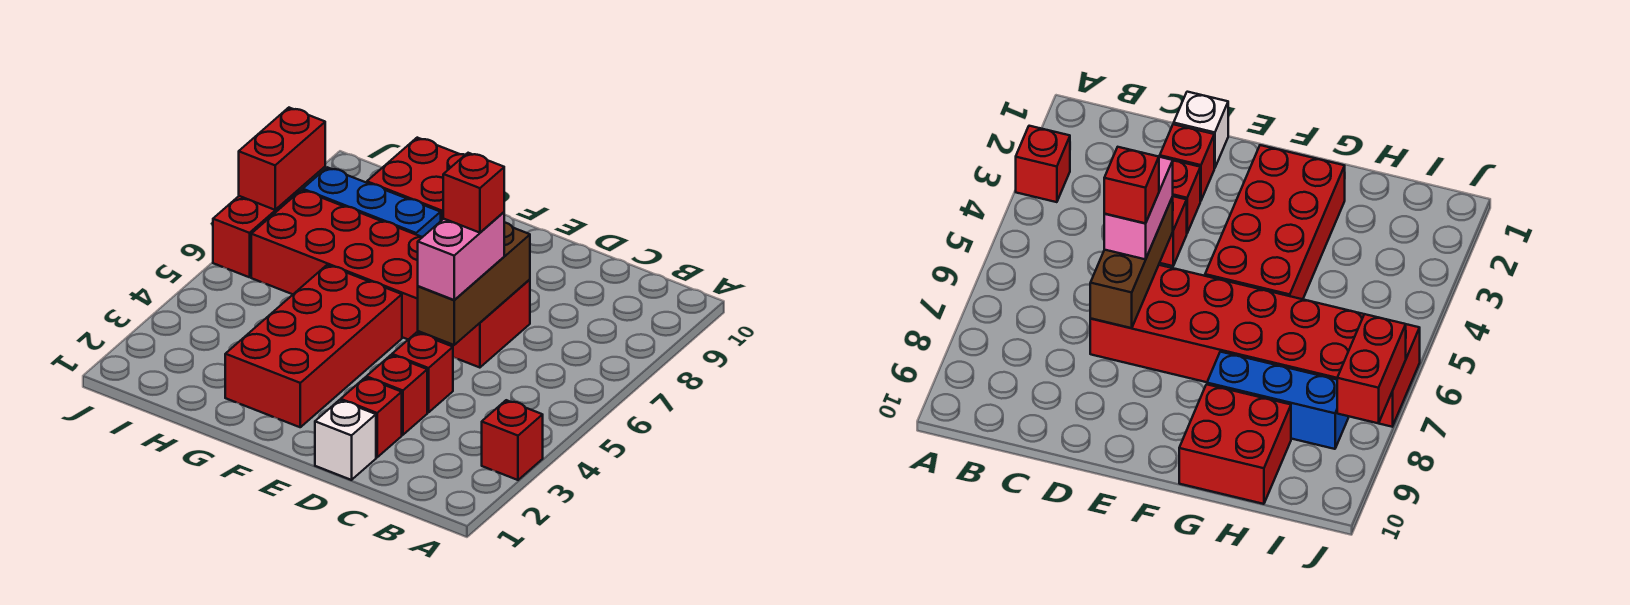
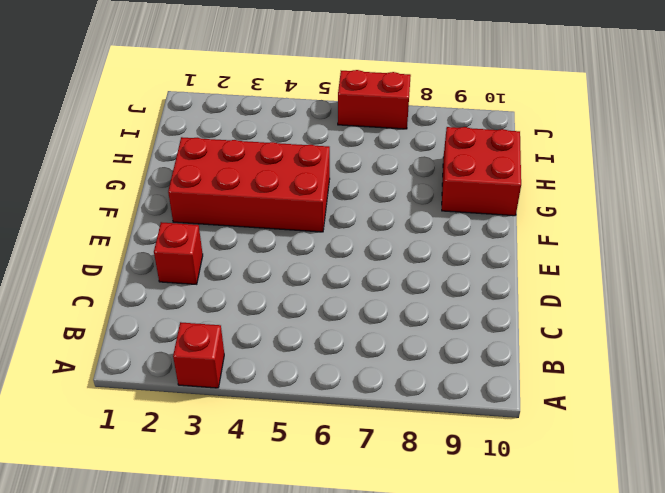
none -> white 1x1 brick [315,400,376,480]
none -> red 1x1 brick [366,355,427,435]
none -> red 1x1 brick [392,333,453,413]

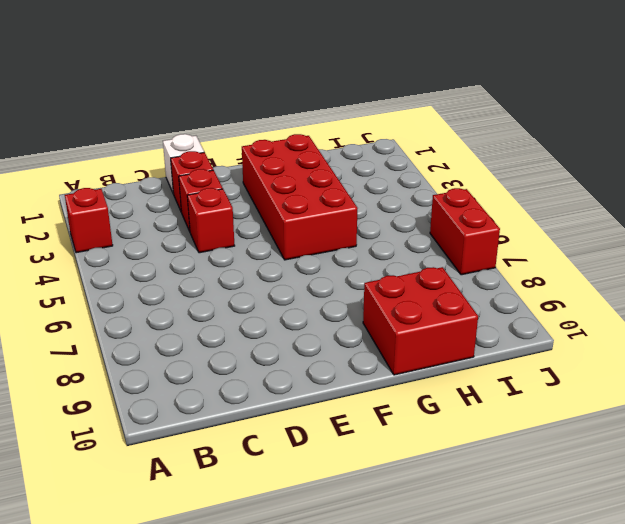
none -> red 2x6 brick [251,190,530,368]
none -> blue 1x3 brick [303,167,441,237]
none -> brown 1x3 brick [418,222,530,345]

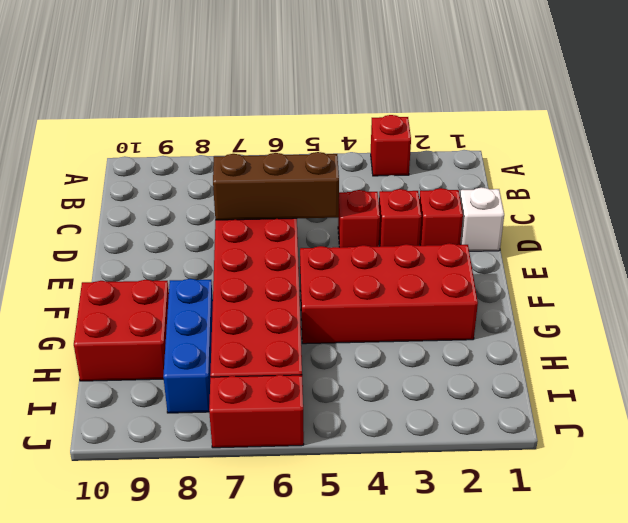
none -> red 1x2 brick [239,108,325,210]
none -> pink 1x2 brick [418,212,504,300]
none -> red 1x1 brick [443,153,504,233]

